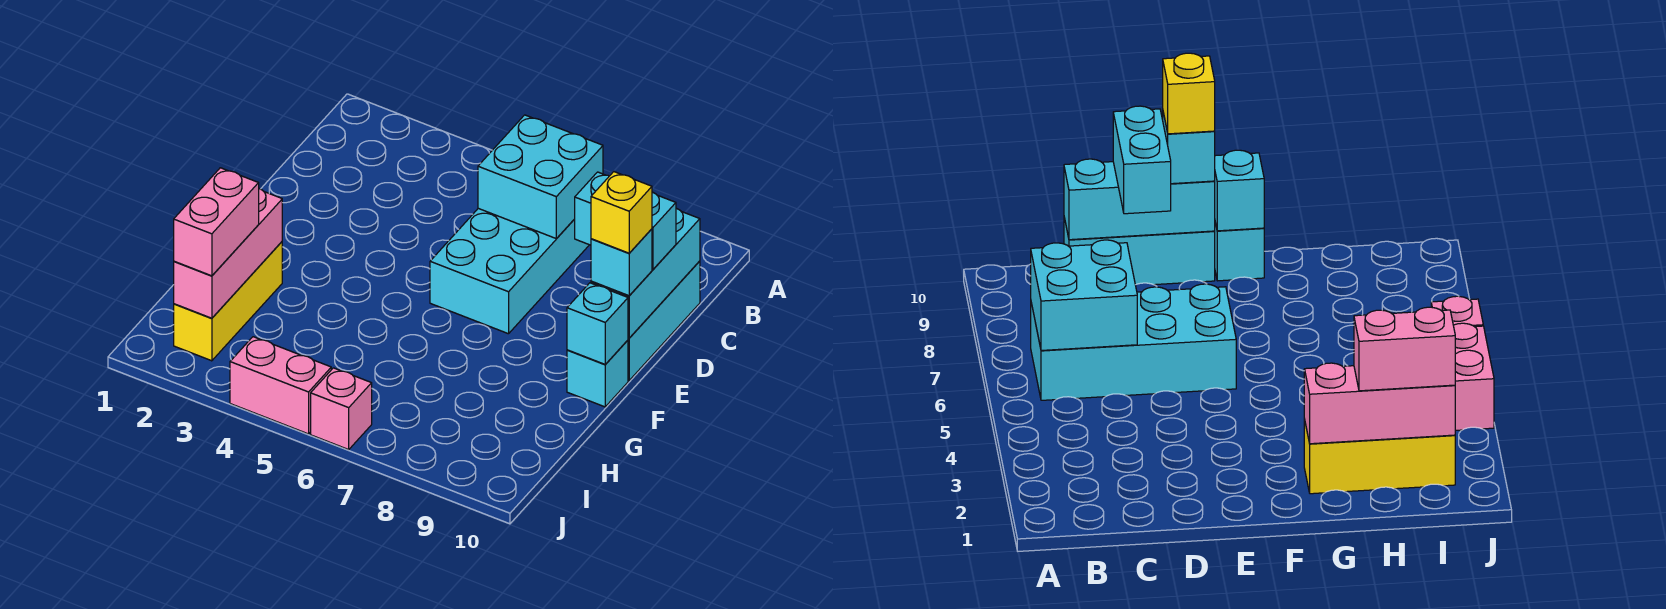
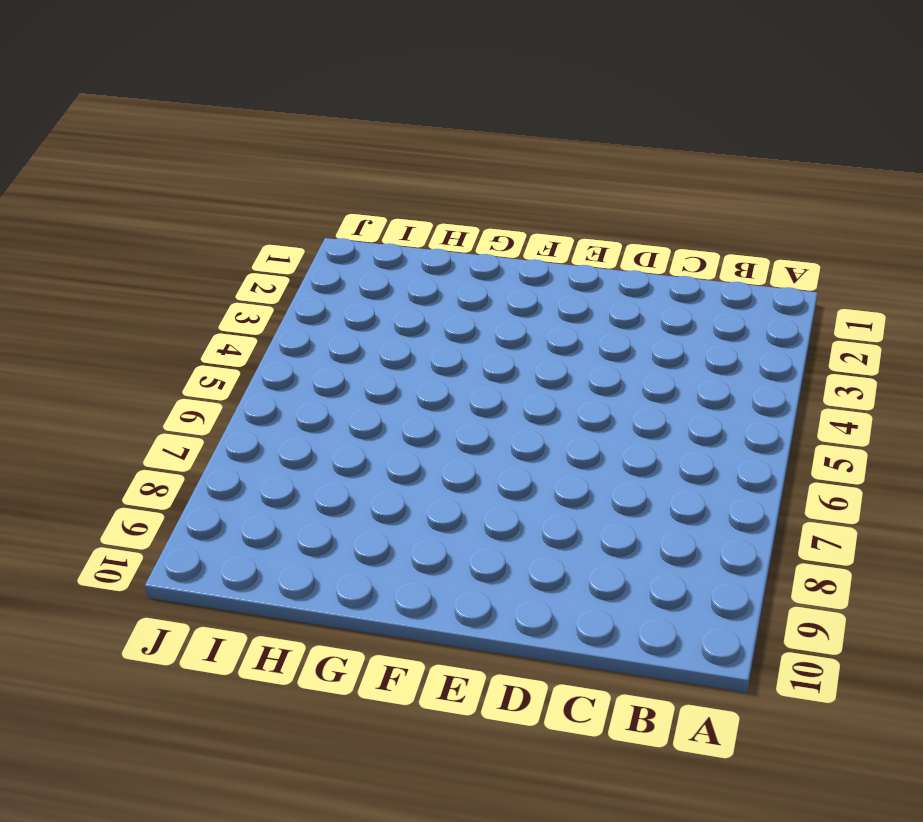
none -> cyan 2x4 brick [430,208,589,334]
none -> cyan 1x3 brick [628,261,700,381]
none -> cyan 1x1 brick [567,340,628,407]

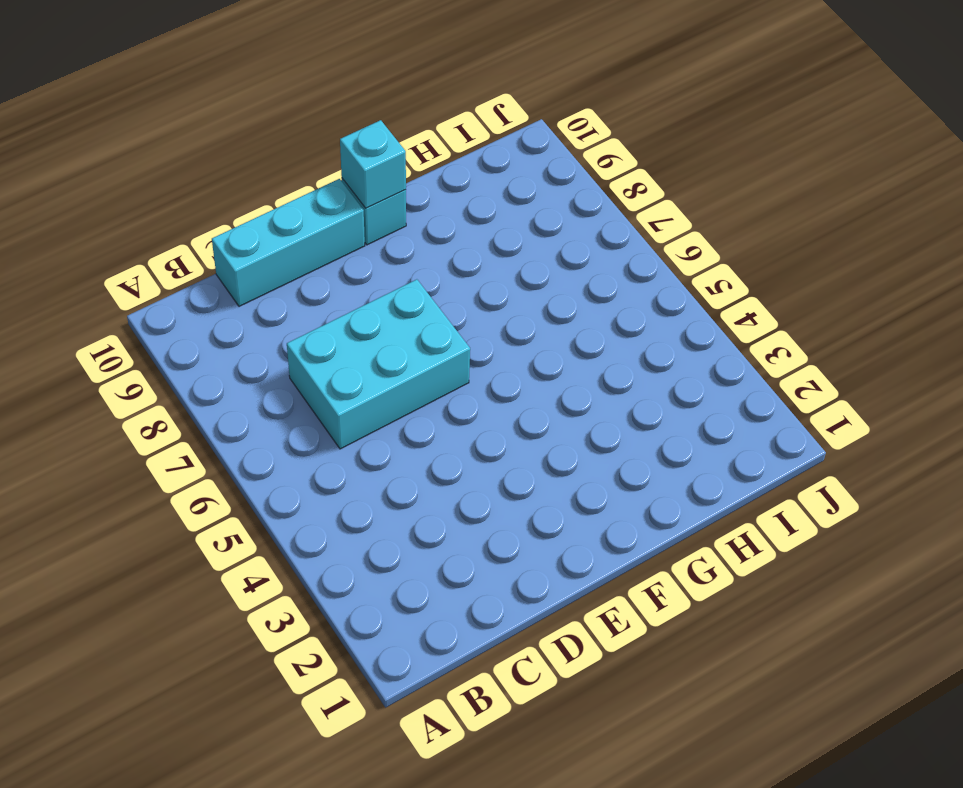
cyan 2x3 brick [287,279,470,449] -> cyan 2x4 brick [430,208,589,334]
none -> yellow 1x3 brick [174,242,282,361]
none -> pink 1x2 brick [230,337,331,434]
none -> pink 1x1 brick [311,368,372,450]

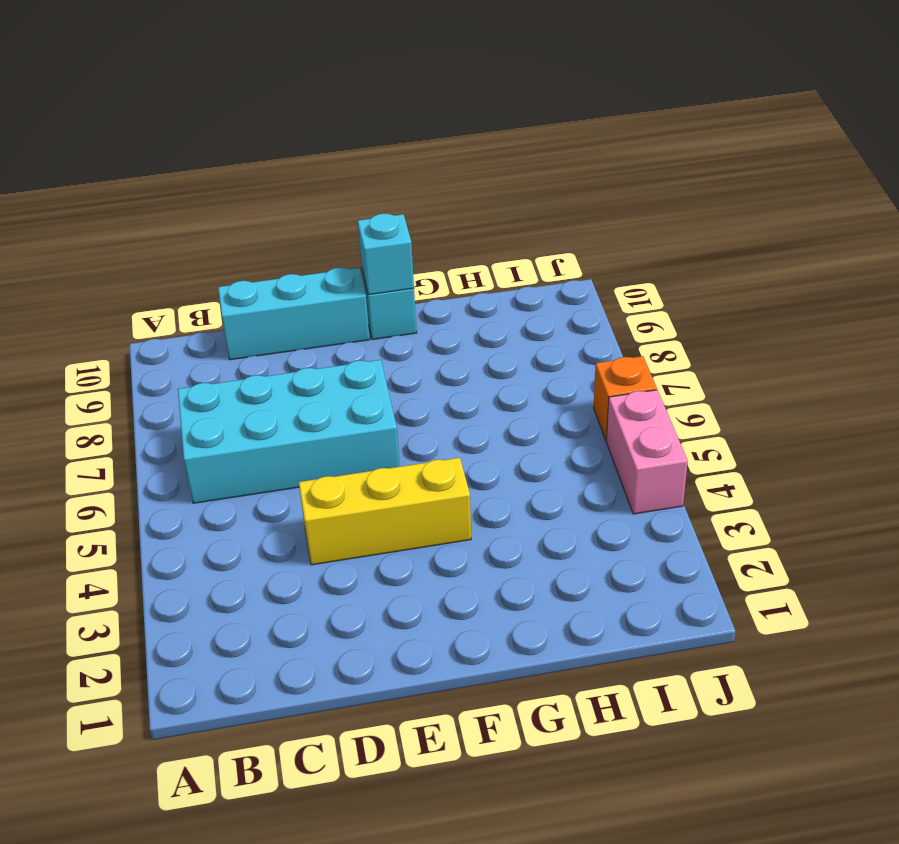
yellow 1x3 brick [299,458,471,565] -> yellow 1x3 brick moved to [174,242,282,361]
orange 1x1 brick [594,356,657,440] -> pink 1x1 brick [311,368,372,450]
none -> cyan 2x2 brick [478,115,603,239]
none -> cyan 1x3 brick [591,208,700,338]
none -> pink 1x3 brick [174,189,282,318]

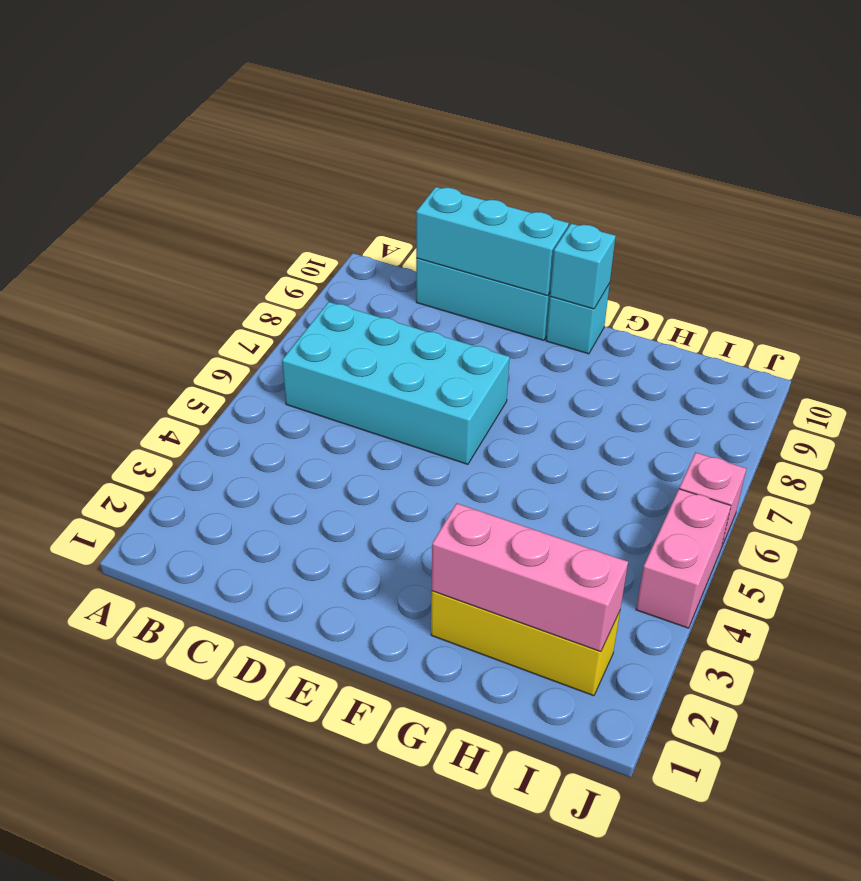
none -> cyan 2x2 brick [478,115,603,239]
none -> cyan 1x2 brick [575,172,676,269]
none -> cyan 1x1 brick [591,229,652,296]

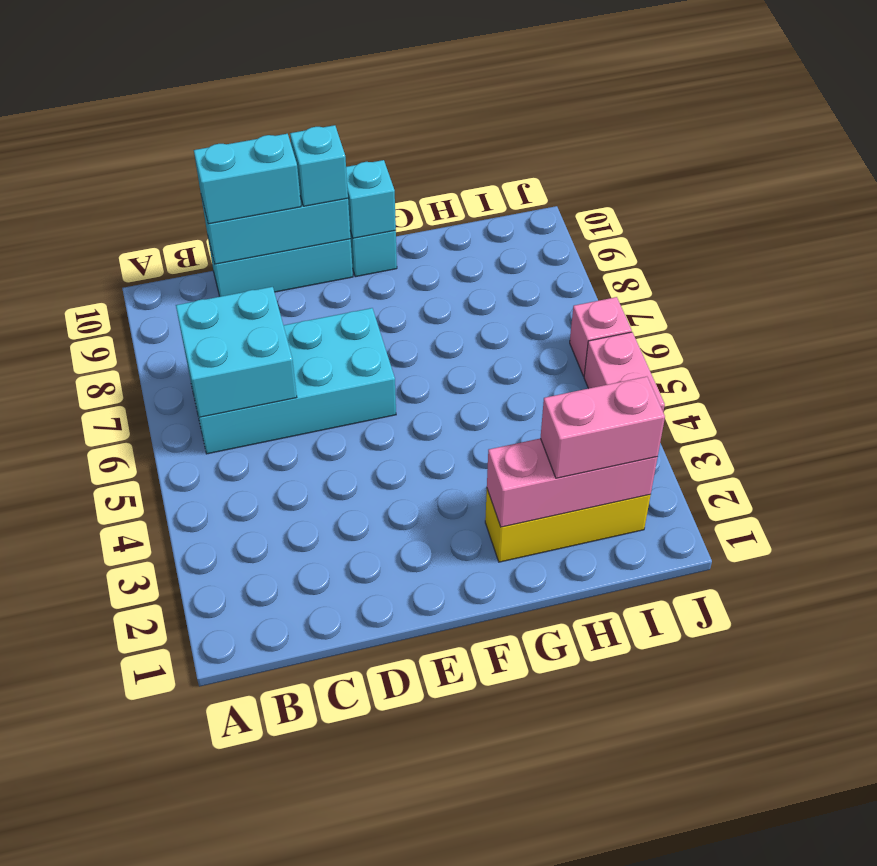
cyan 1x2 brick [194,134,301,224] -> cyan 1x2 brick turned to [575,172,676,269]
none -> yellow 1x1 brick [591,172,652,253]

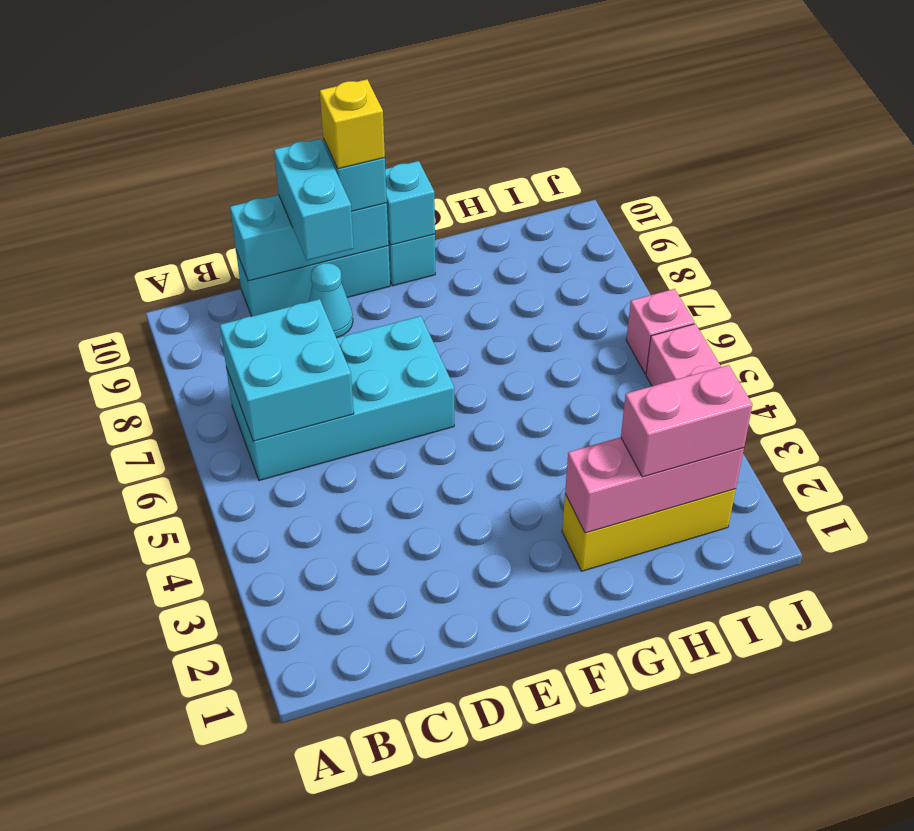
cyan 1x1 cone [309,263,353,338] -> none

